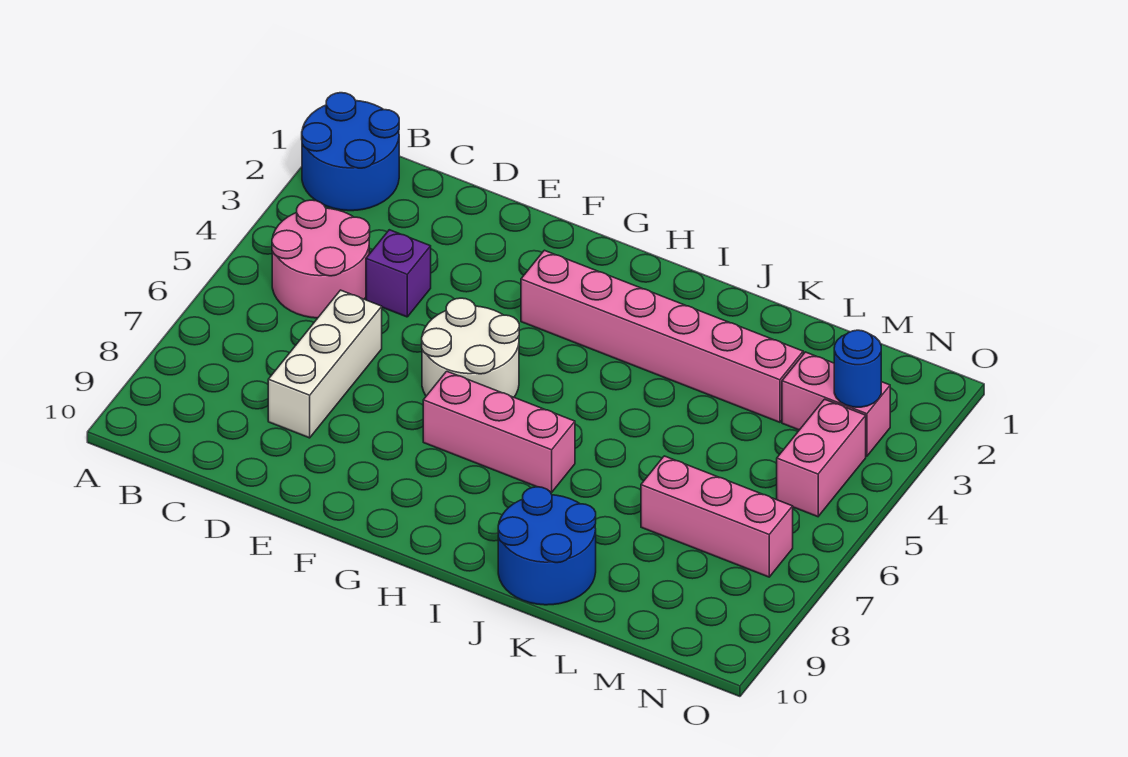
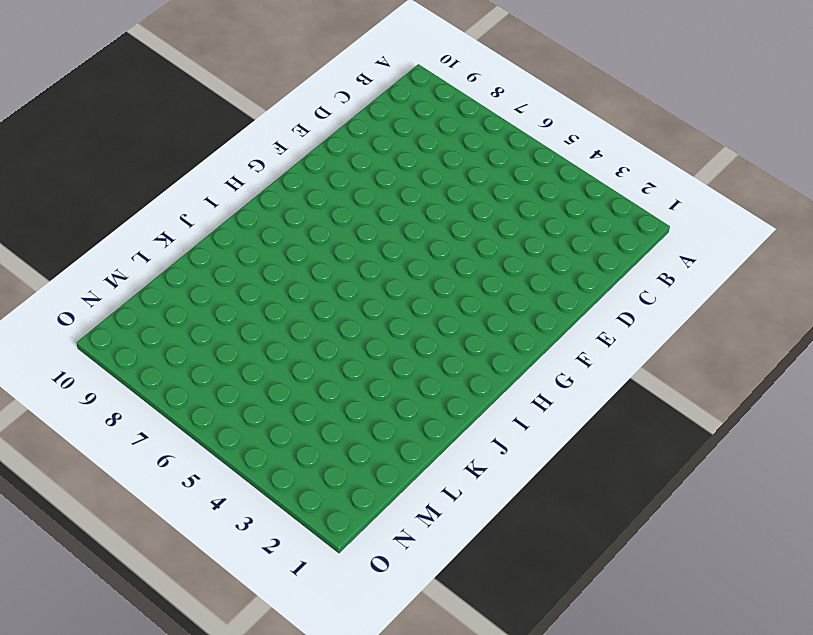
none -> blue 2x2 round brick [302,93,399,211]
none -> pink 2x2 round brick [272,200,370,318]
none -> purple 1x1 brick [366,230,431,317]

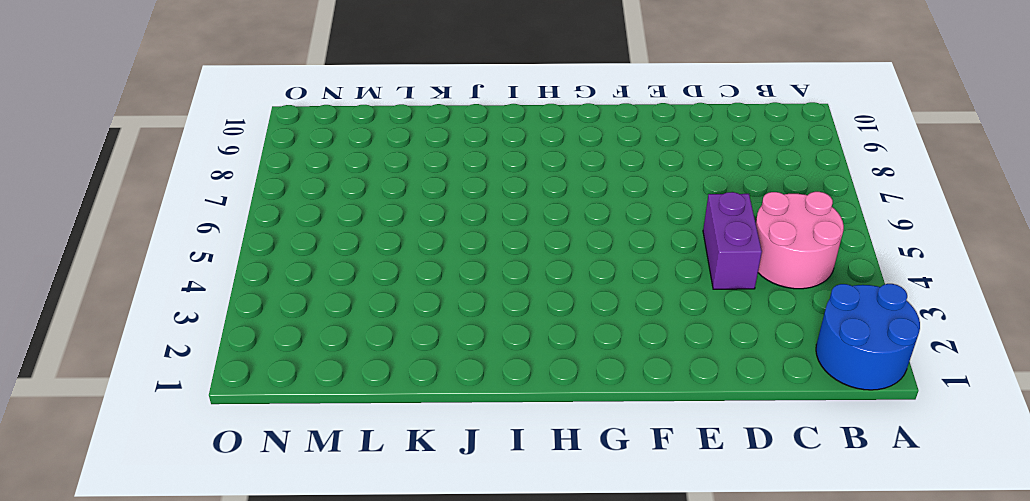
purple 1x2 brick [703,192,762,289] -> purple 1x1 brick [366,230,431,317]
none -> white 1x3 brick [268,290,382,438]
none -> white 2x2 round brick [422,298,519,397]
none -> pink 1x6 brick [521,250,803,422]

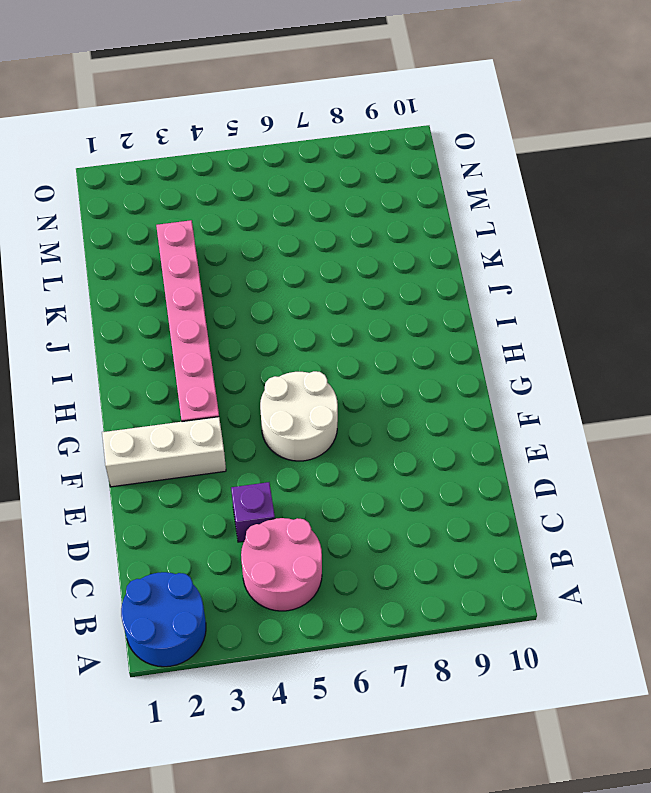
white 1x3 brick [102,417,226,487] -> white 1x3 brick moved to [268,290,382,438]
none -> pink 1x3 brick [423,371,575,492]
none -> blue 2x2 round brick [498,487,596,605]
none -> pink 1x3 brick [641,456,793,577]

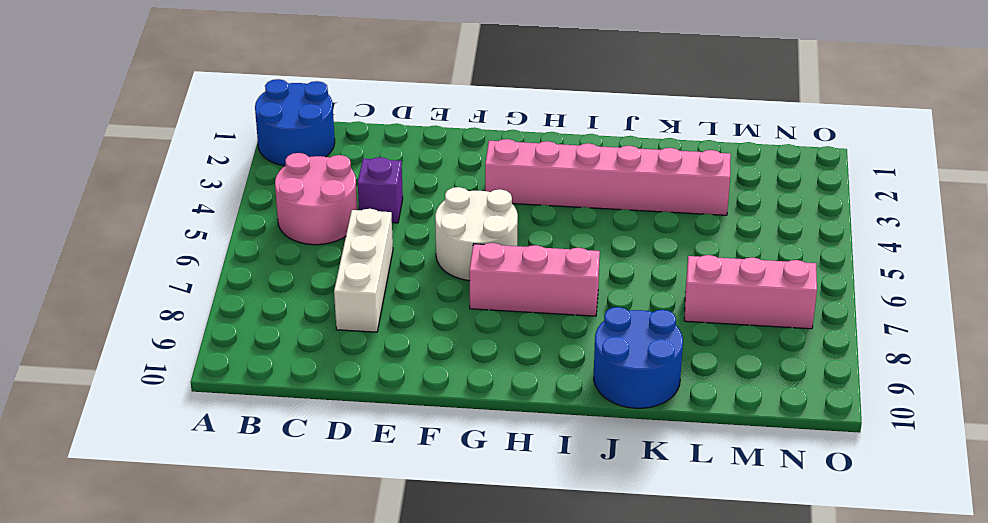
none -> pink 1x2 brick [782,352,890,456]
none -> pink 1x2 brick [777,399,866,517]
none -> blue 1x1 round brick [834,330,881,407]

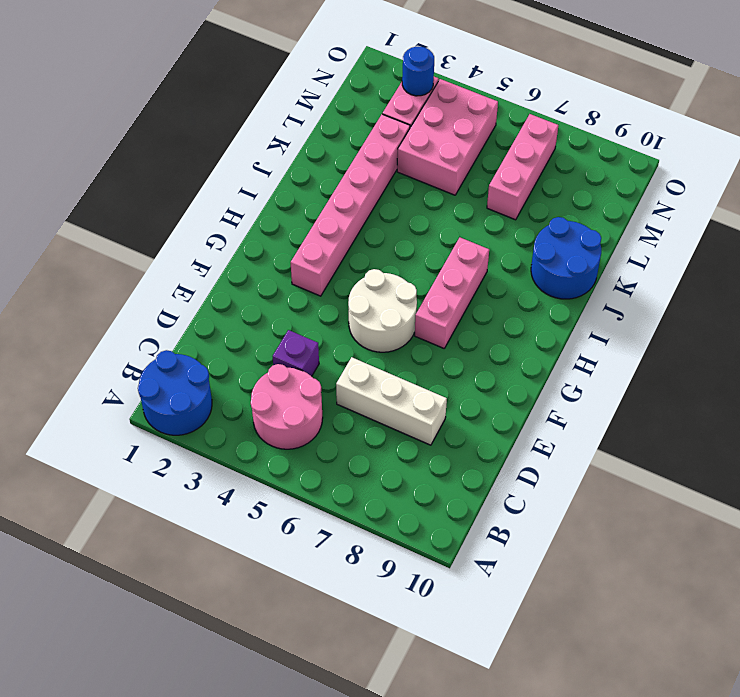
pink 2x3 brick [397,79,498,195] -> pink 1x2 brick [777,399,866,517]

